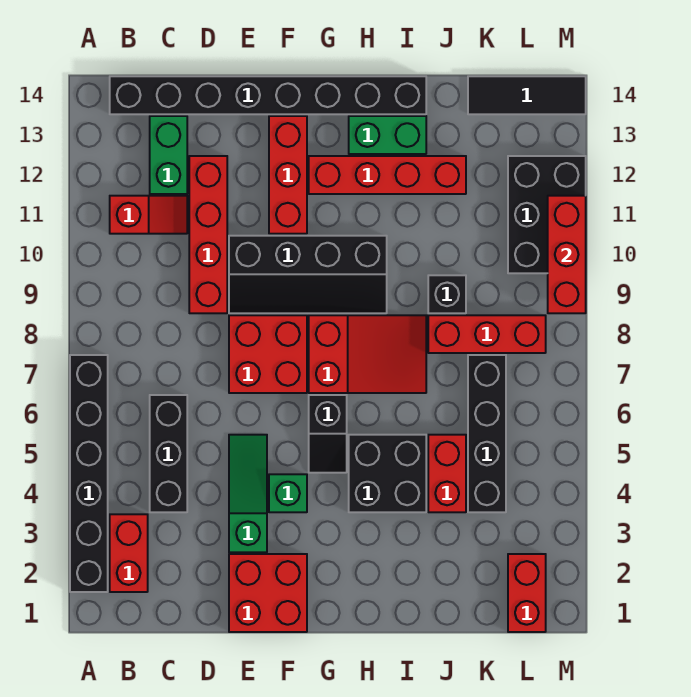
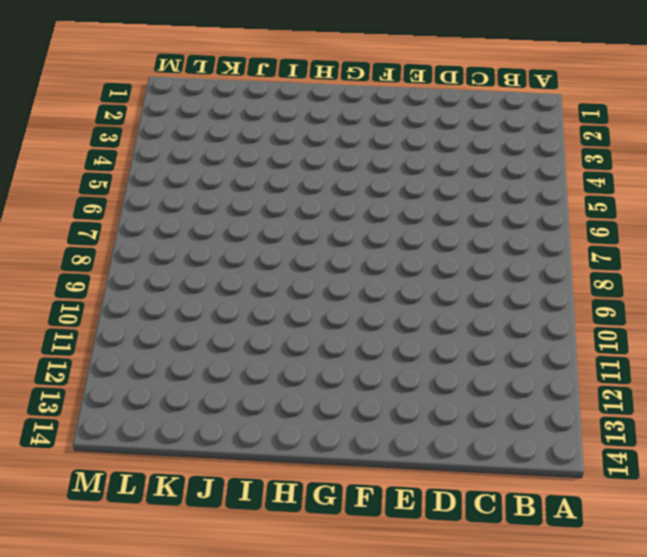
none -> black 1x6 brick [70,355,108,592]
none -> red 1x2 brick [110,514,148,592]
none -> red 1x2 slope [110,196,187,234]

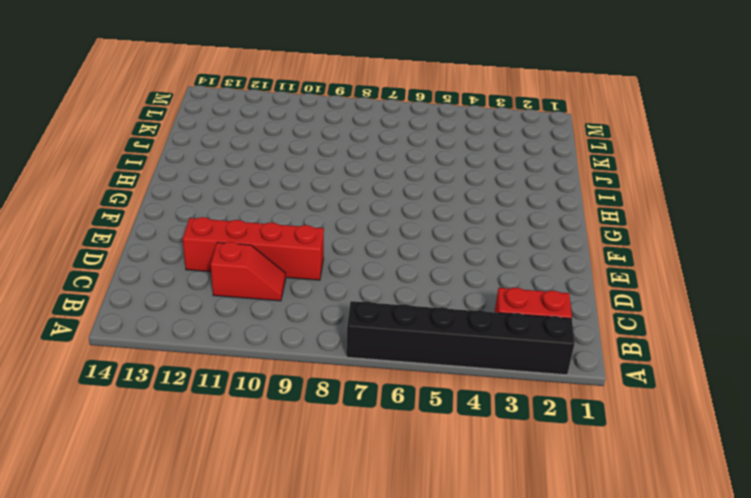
red 1x2 slope [211,242,286,301] -> red 1x2 slope turned to [110,196,187,234]
none -> black 1x8 brick [110,76,426,114]
none -> black 1x3 brick [150,395,187,512]
none -> green 1x2 brick [150,116,187,194]

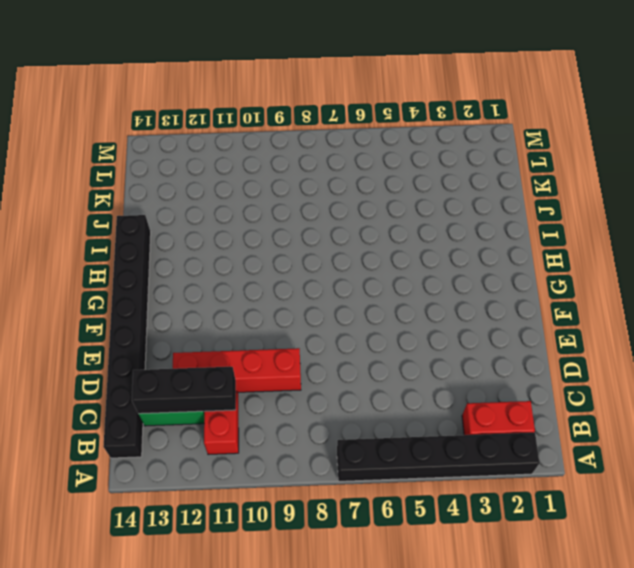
black 1x3 brick [132,367,236,414] -> black 1x3 brick moved to [150,395,187,512]
none -> red 2x2 brick [229,554,307,632]
none -> green 1x3 slope [229,435,267,552]
none -> red 2x2 brick [229,315,307,393]

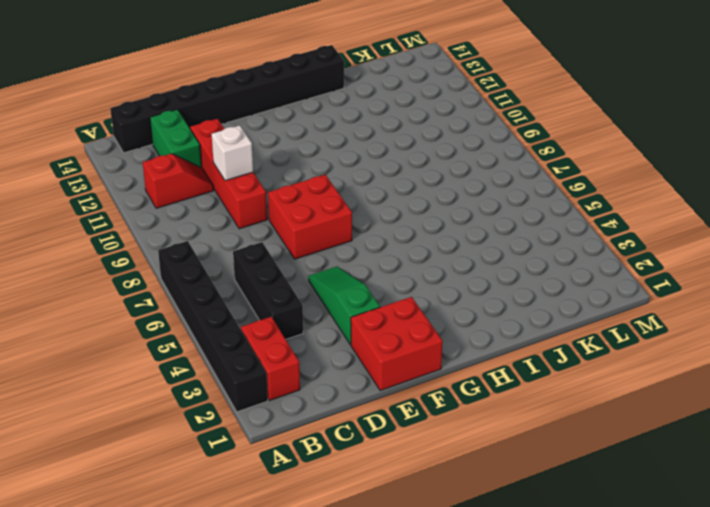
white 1x1 brick [212,125,253,181] -> none
none -> black 2x4 slope [229,236,387,313]
none -> green 1x1 brick [269,474,307,512]
none -> red 1x3 brick [269,116,307,234]

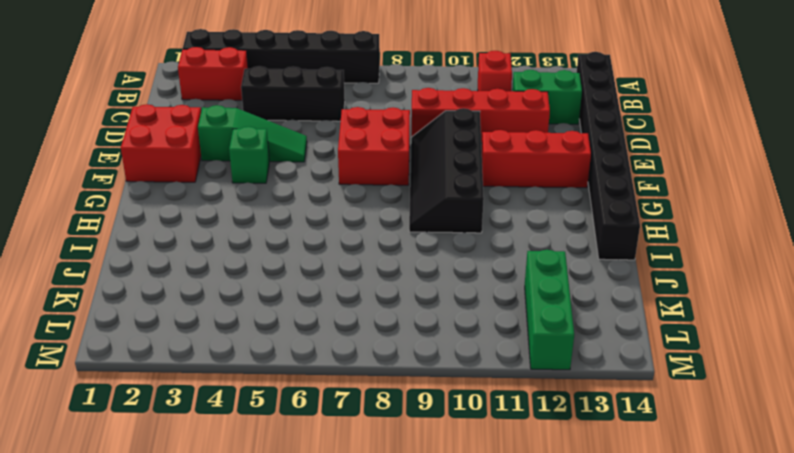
green 1x3 brick [525,250,574,370] -> black 2x3 brick [508,156,586,273]
none -> black 1x2 slope [309,395,347,473]
none -> red 2x3 slope [309,315,426,393]
none -> red 1x4 brick [309,156,466,194]

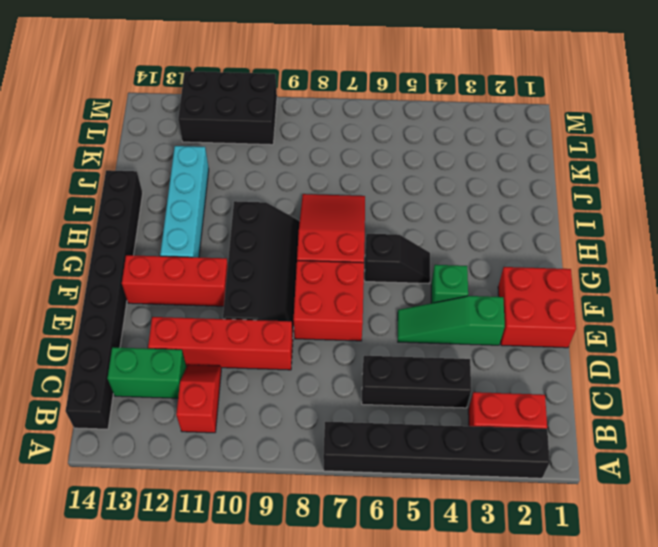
cyan 1x4 brick [160,146,209,257] -> red 1x4 brick [309,156,466,194]
none -> black 2x2 brick [349,435,426,512]
none -> green 1x2 brick [349,116,426,154]
none -> red 1x2 brick [428,435,466,512]

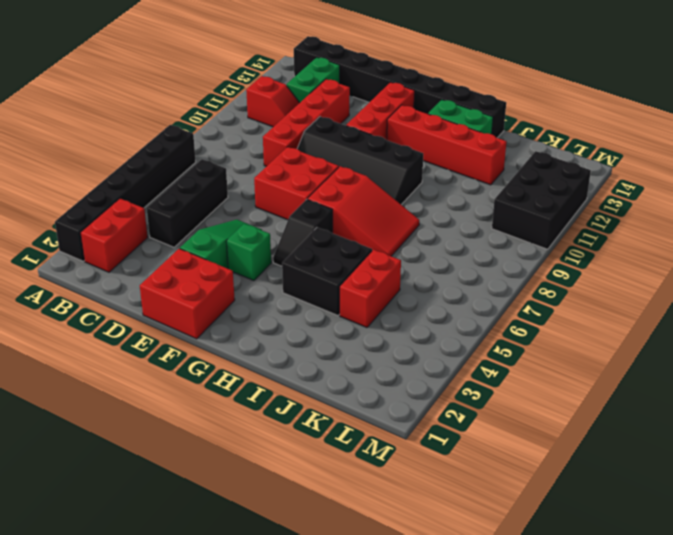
none -> red 1x3 brick [428,315,546,353]
none -> black 1x1 brick [428,275,466,313]
none -> black 1x4 brick [468,355,506,512]

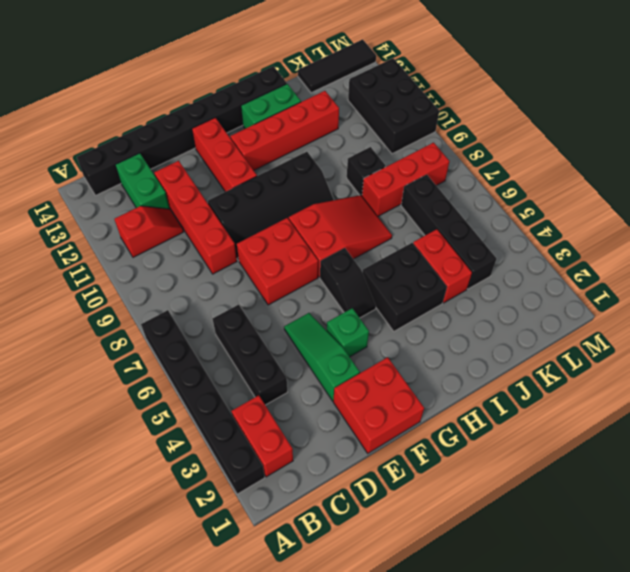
none -> red 1x2 brick [508,554,546,632]
none -> red 1x3 brick [548,196,586,313]

